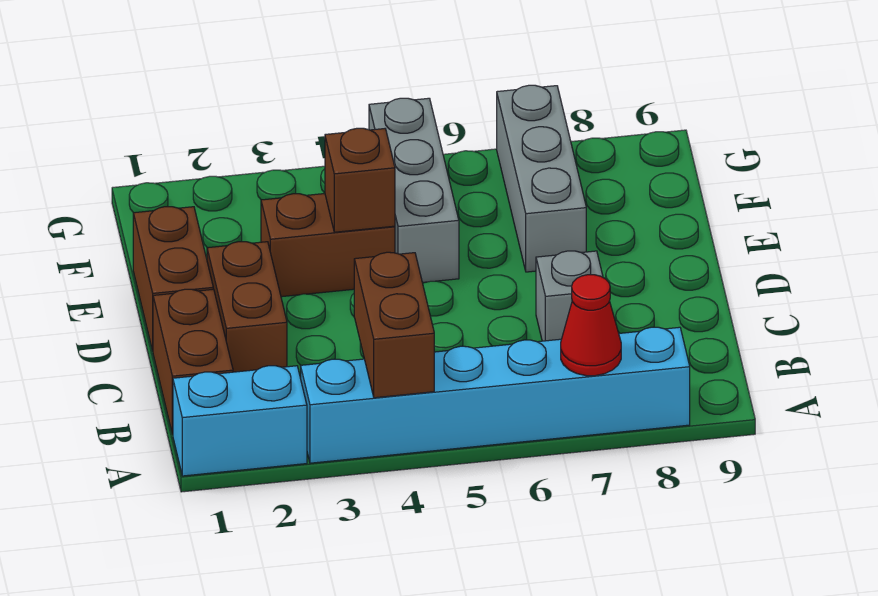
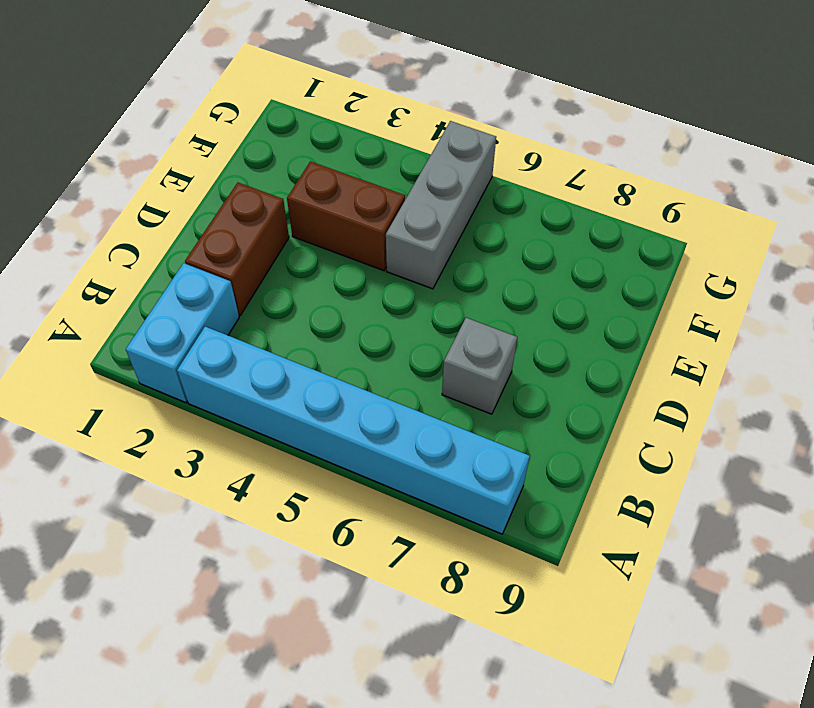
cyan 1x2 brick [126,263,239,403] -> cyan 1x2 brick turned to [173,366,307,476]
none -> brown 1x2 brick [153,289,233,434]
none -> brown 1x2 brick [133,207,213,351]
none -> grey 1x3 brick [497,85,586,272]

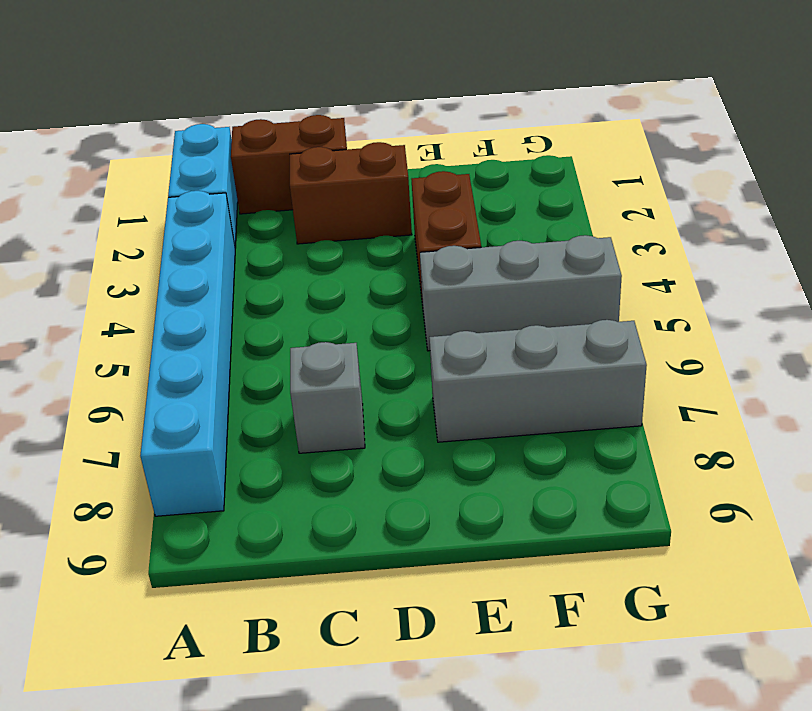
none -> brown 1x2 brick [133,207,213,351]
none -> brown 1x2 brick [354,252,434,398]
none -> red 1x1 cone [561,275,621,376]

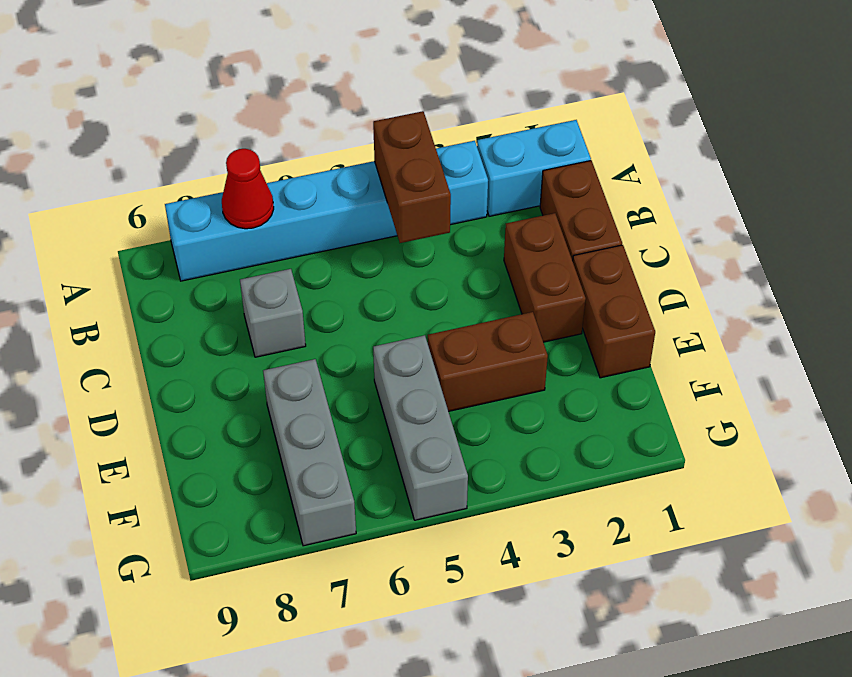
none -> brown 1x1 brick [325,128,395,232]

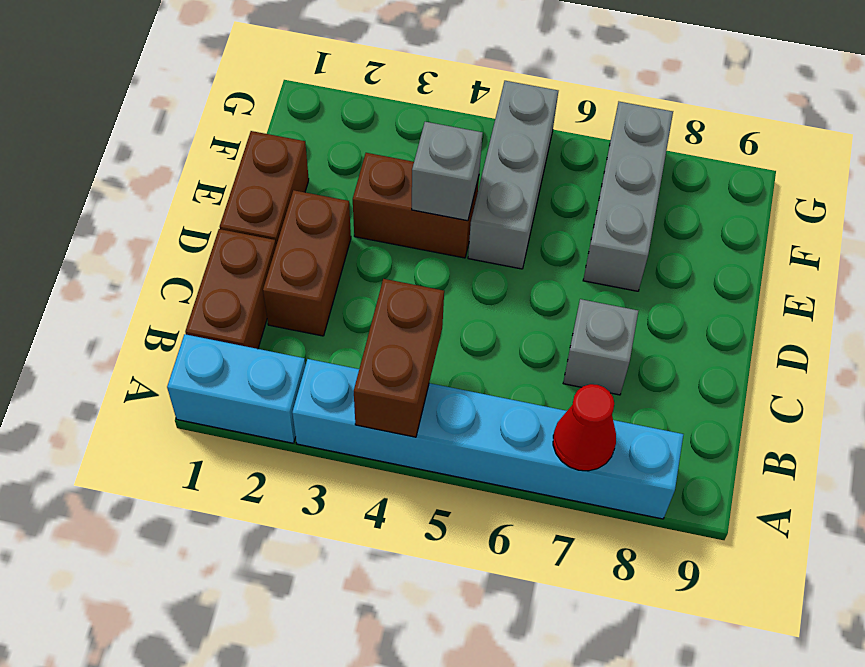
grey 1x1 brick [412,122,483,221] -> brown 1x1 brick [325,128,395,232]

